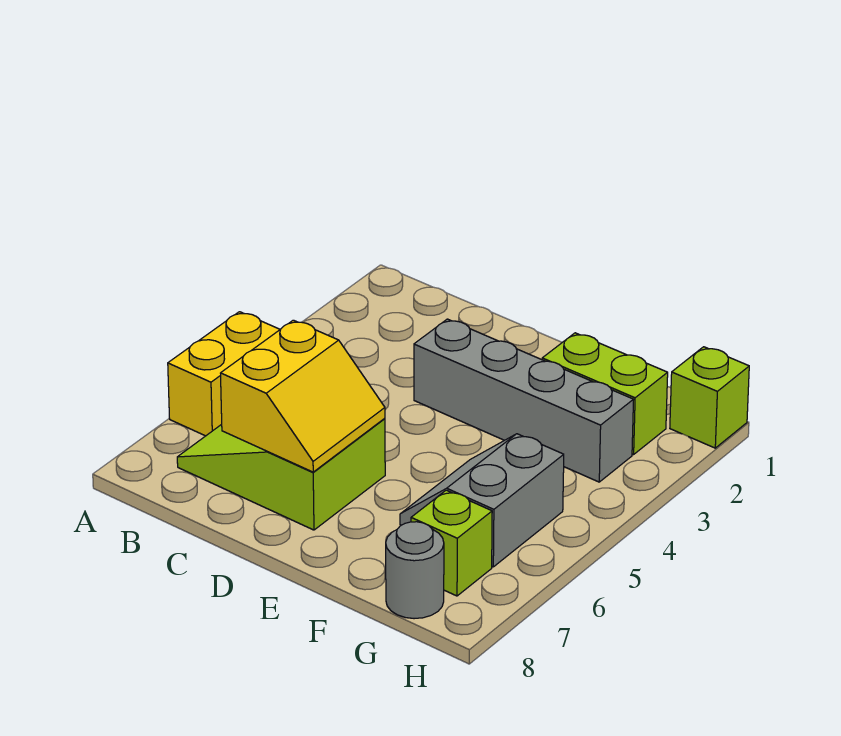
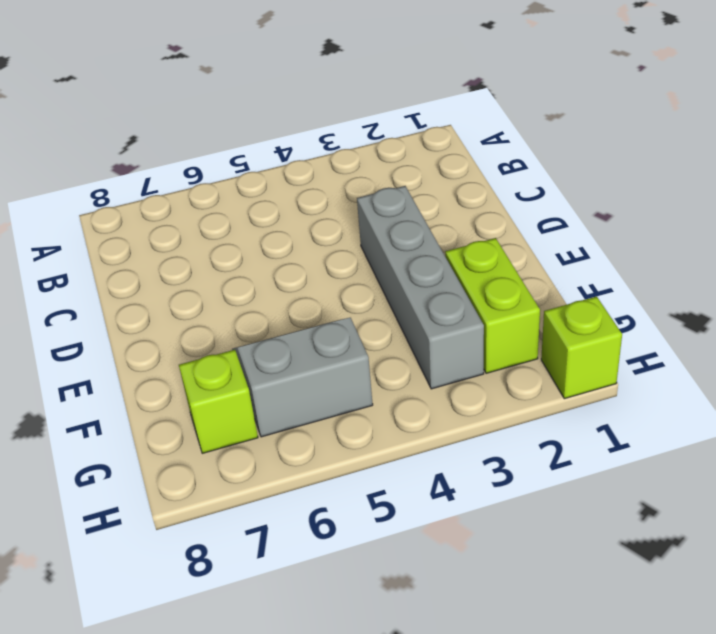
none -> yellow 1x2 brick [168,312,280,436]
none -> lime 2x3 slope [177,418,385,530]

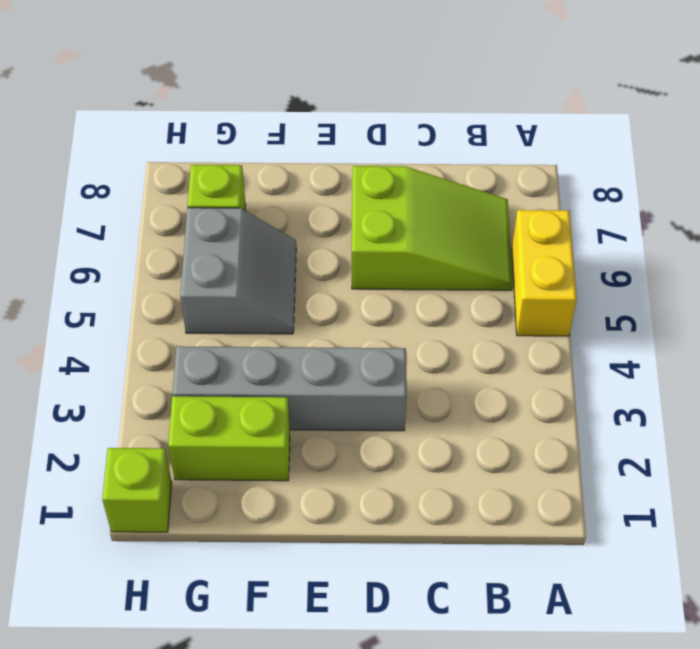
none -> grey 1x1 round brick [386,522,444,619]
none -> yellow 2x2 slope [221,320,385,472]

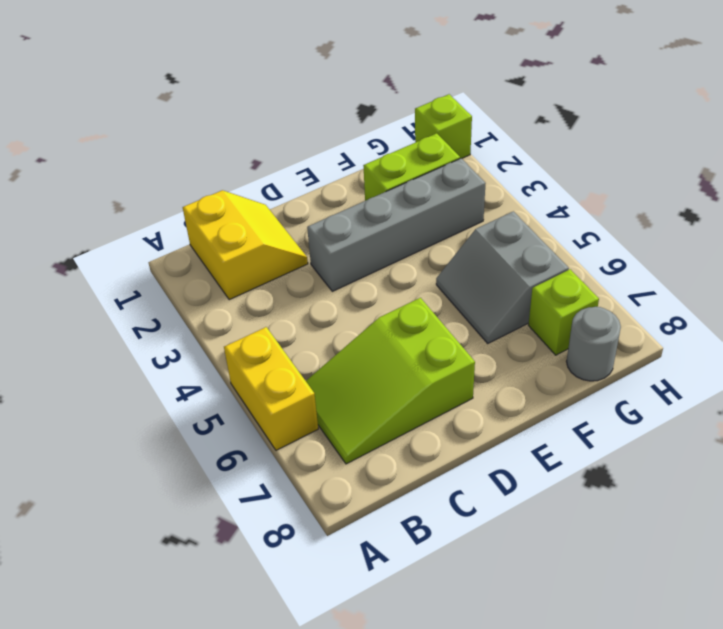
yellow 2x2 slope [183,190,308,300] -> yellow 2x2 slope moved to [221,320,385,472]

